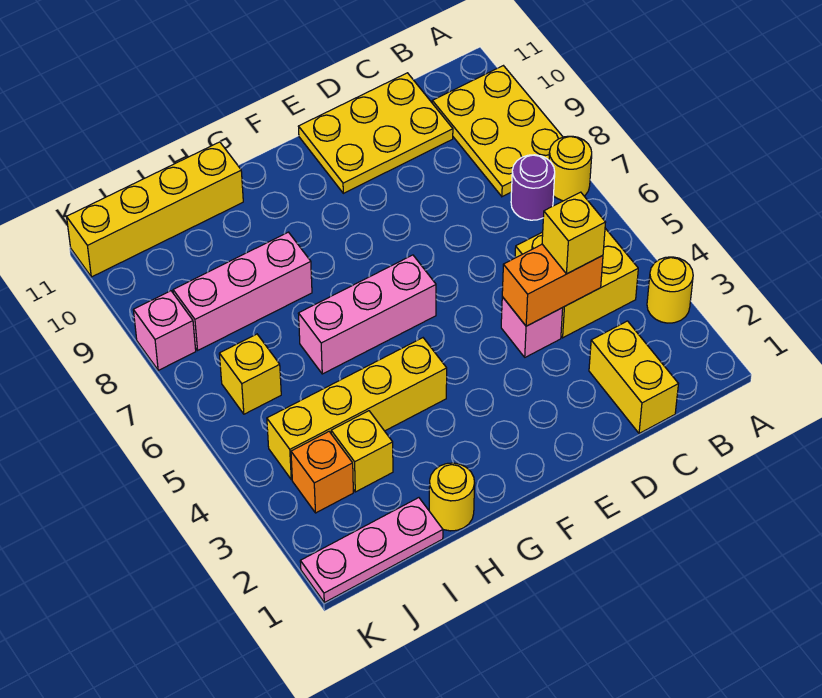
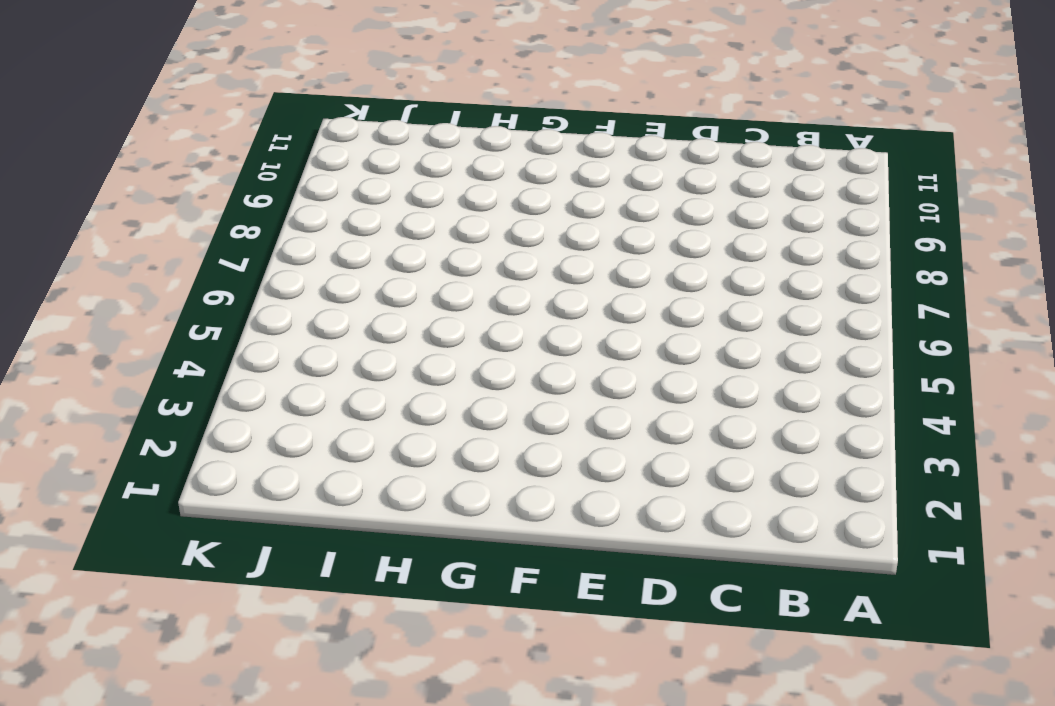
none -> yellow 1x1 round brick [647,257,693,323]
none -> yellow 1x1 round brick [549,136,592,201]
none -> yellow 2x3 plate [432,66,563,197]

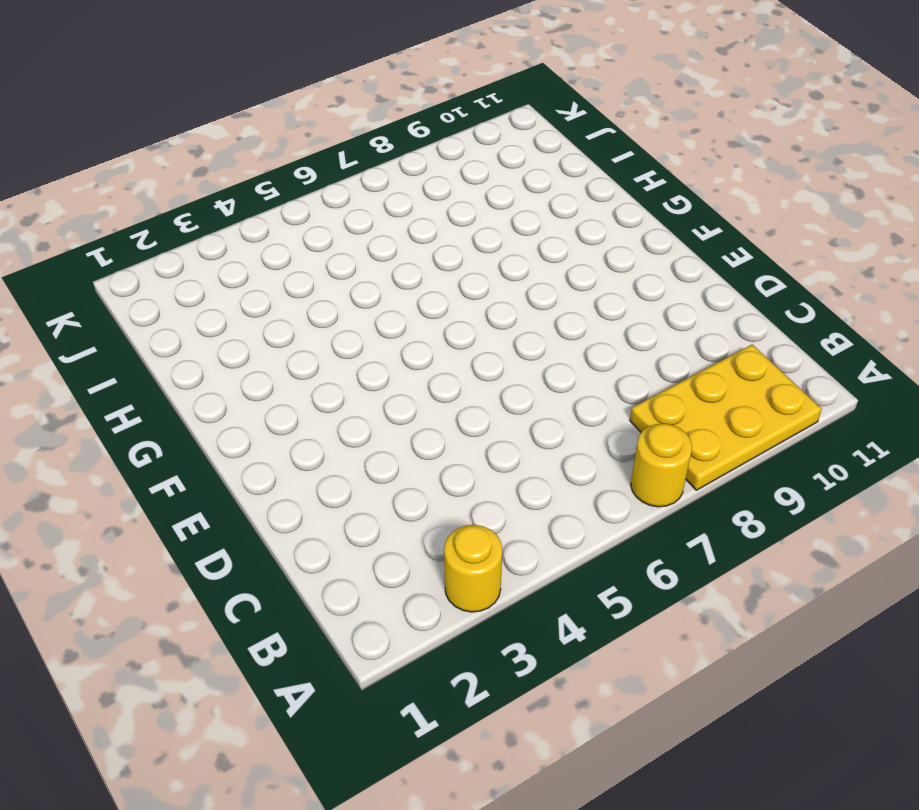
none -> yellow 2x2 brick [515,228,638,338]
none -> purple 1x1 round brick [511,155,555,220]
none -> yellow 1x2 brick [589,321,678,434]

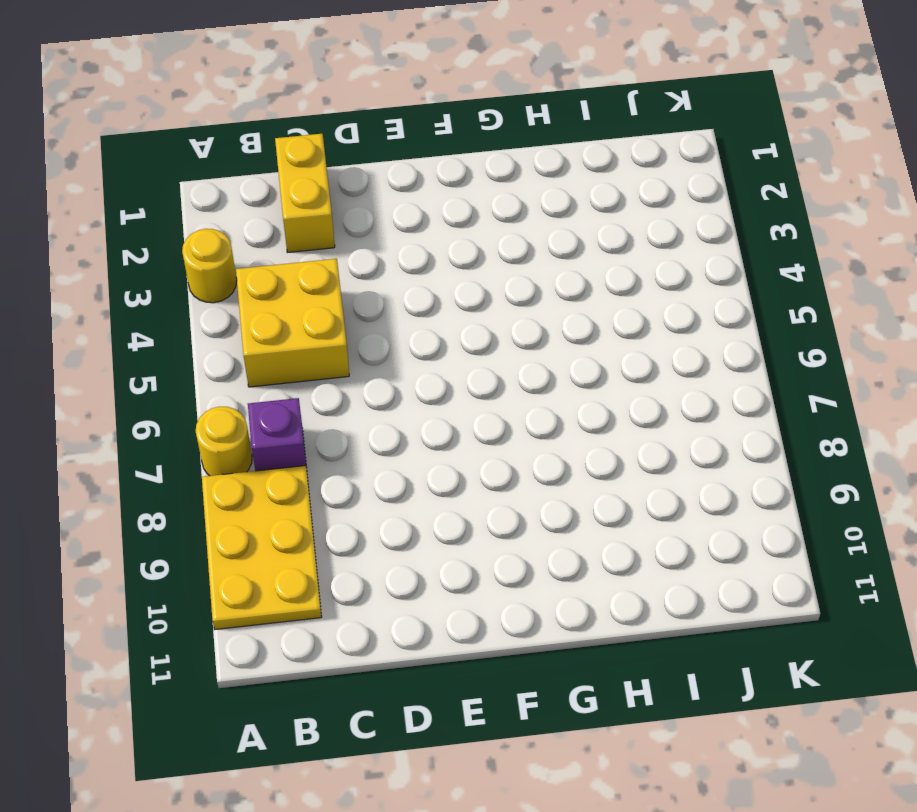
purple 1x1 brick [248,398,306,471] -> purple 1x1 round brick [511,155,555,220]
none -> yellow 2x3 plate [298,73,453,193]
none -> pink 1x1 brick [501,297,563,357]
none -> pink 1x3 brick [298,255,436,374]

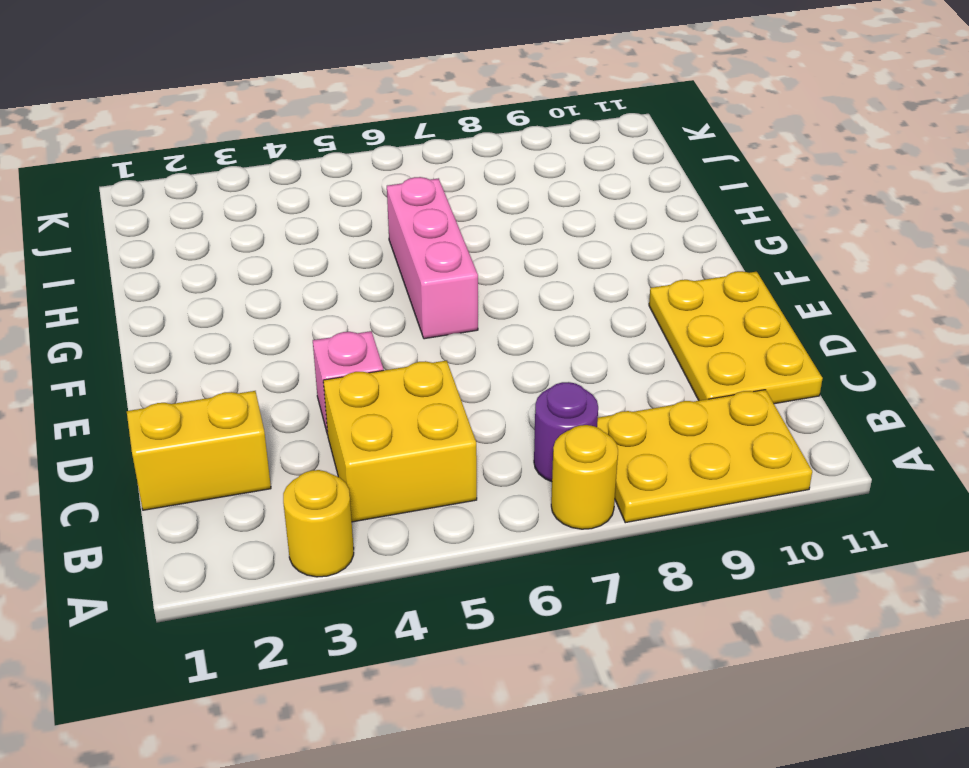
none -> yellow 1x4 brick [267,338,447,480]
none -> yellow 1x1 round brick [429,463,475,531]
none -> pink 1x3 brick [173,232,312,350]

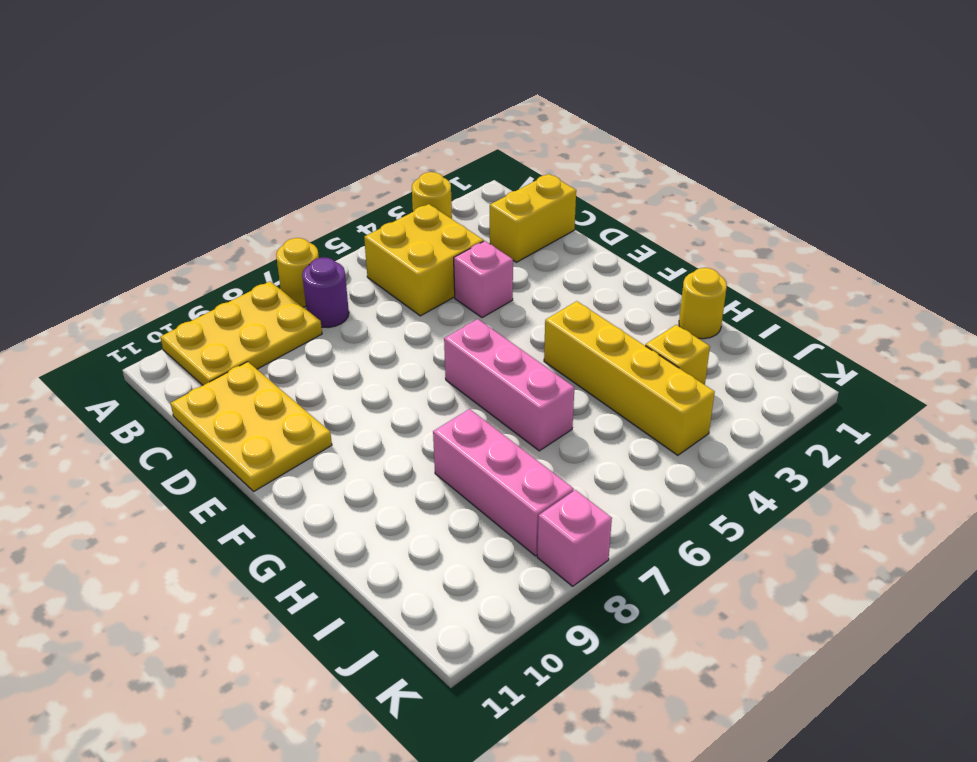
none -> yellow 1x4 brick [67,142,243,277]
none -> pink 1x3 plate [300,498,443,603]
none -> orange 1x1 brick [291,432,353,513]

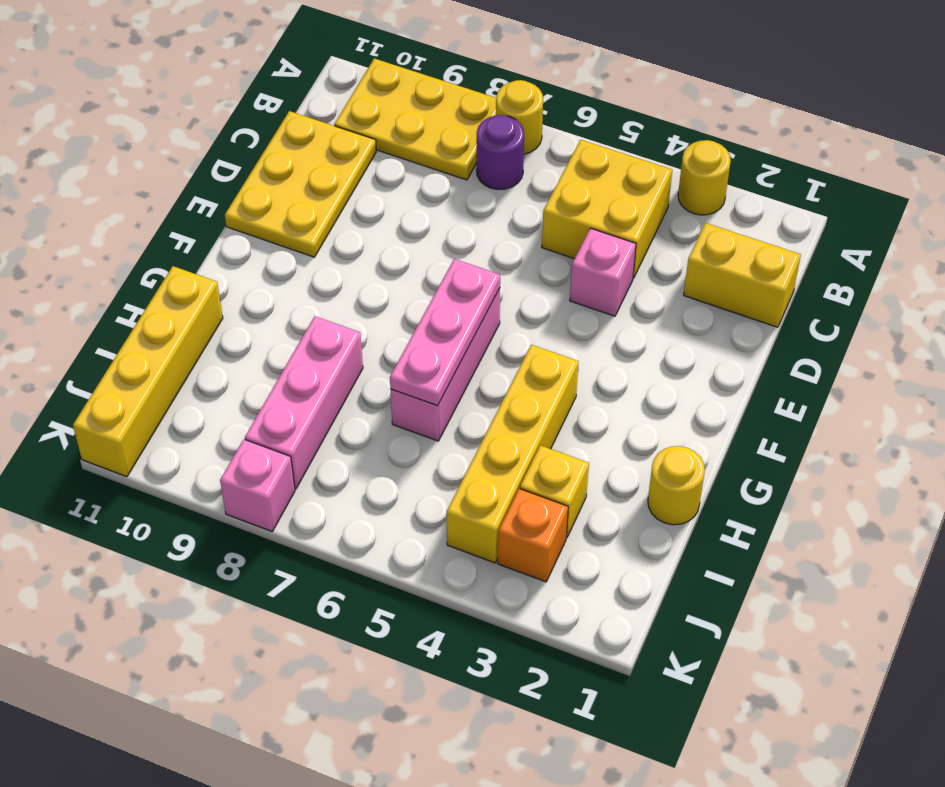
pink 1x3 plate [390,259,500,406] -> pink 1x3 plate moved to [300,498,443,603]
none -> yellow 1x1 brick [219,334,281,414]
none -> orange 1x2 brick [502,244,603,326]
none -> yellow 1x1 brick [542,192,606,274]

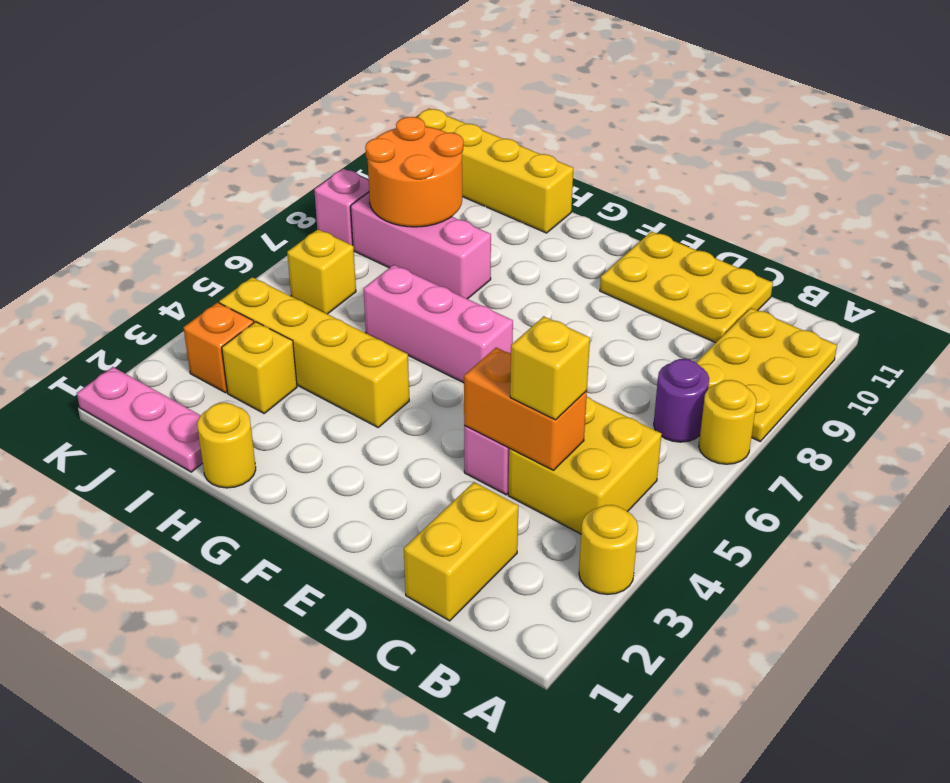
orange 2x2 round brick [365,117,463,227] -> none

